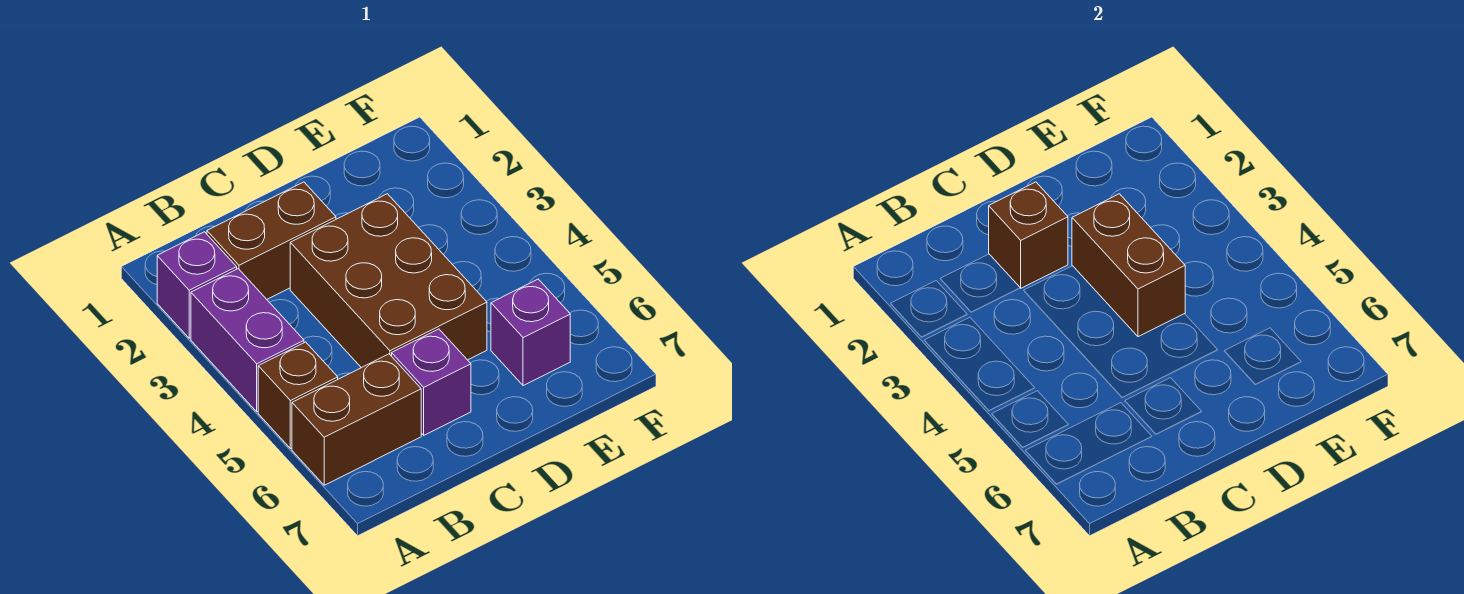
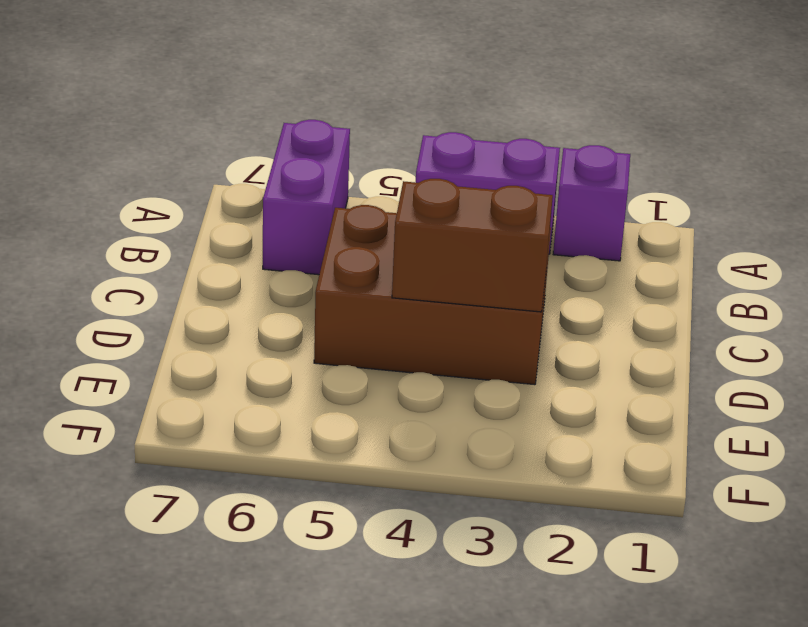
purple 1x2 brick [263,120,350,275] -> brown 1x2 brick [292,354,421,485]
none -> brown 1x1 brick [258,342,338,449]
none -> brown 1x2 brick [207,182,336,299]

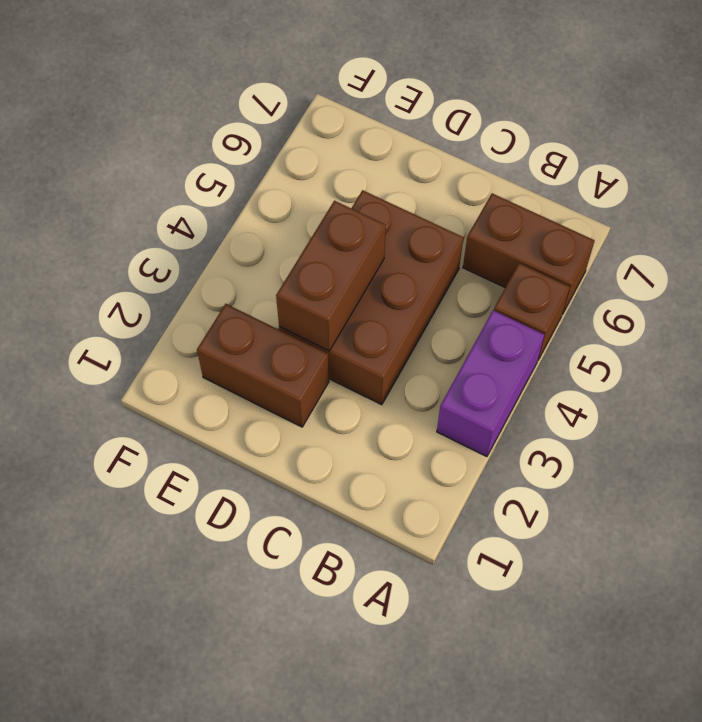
brown 1x2 brick [197,304,329,427] -> brown 1x2 brick moved to [207,182,336,299]
none -> purple 1x1 brick [157,232,237,338]
none -> purple 1x1 brick [392,329,471,435]

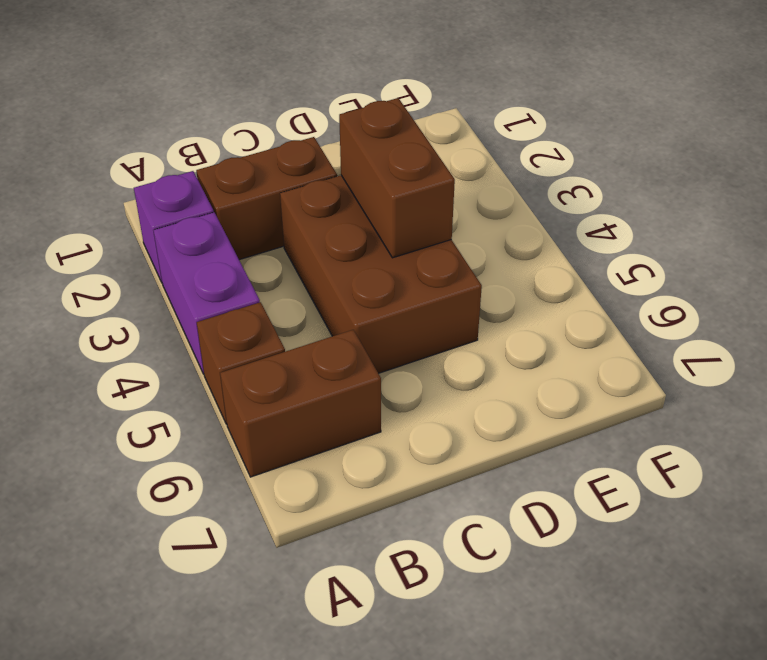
none -> purple 1x1 brick [392,329,471,435]
none -> purple 1x1 brick [491,279,570,386]

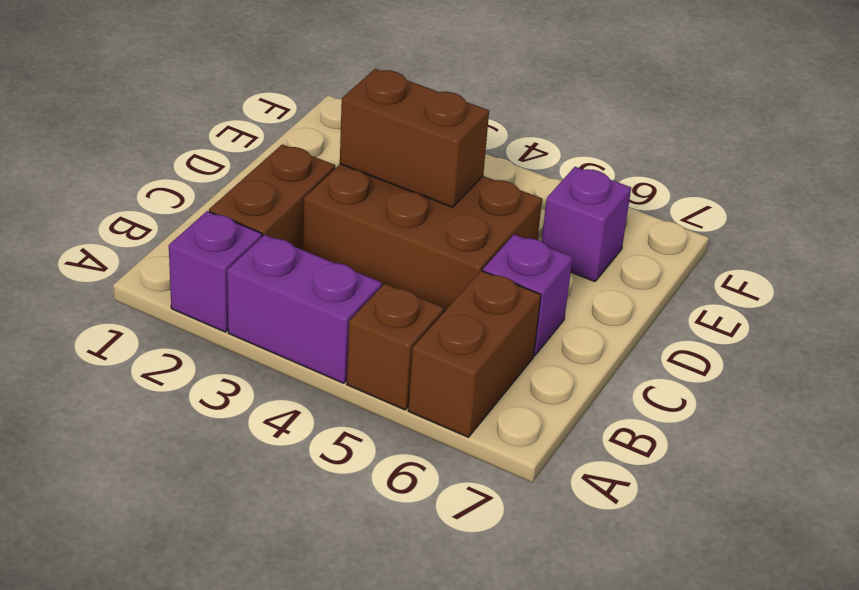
none -> brown 1x1 brick [989,182,1068,288]

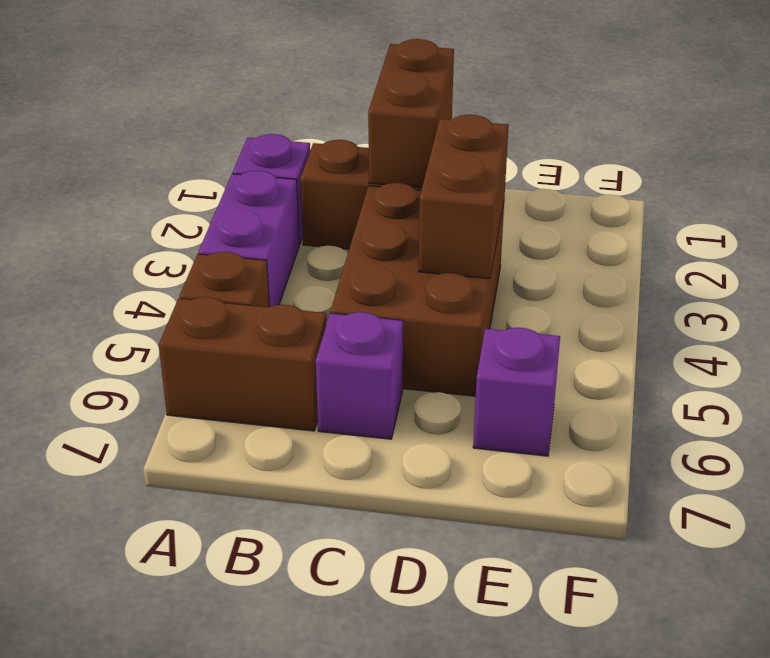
brown 1x2 brick [368,39,454,188] -> brown 1x1 brick [989,182,1068,288]

